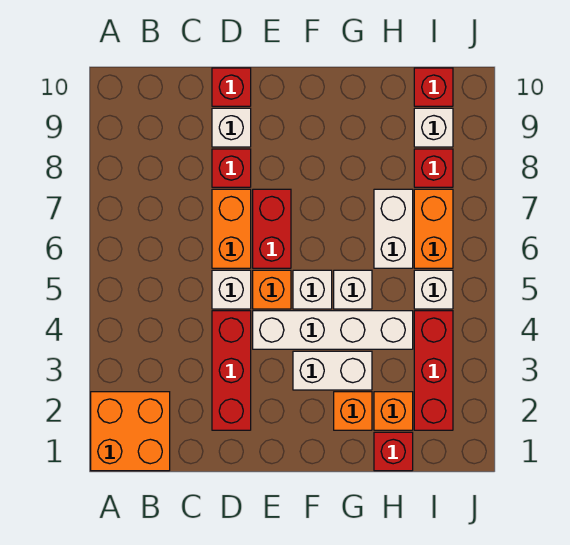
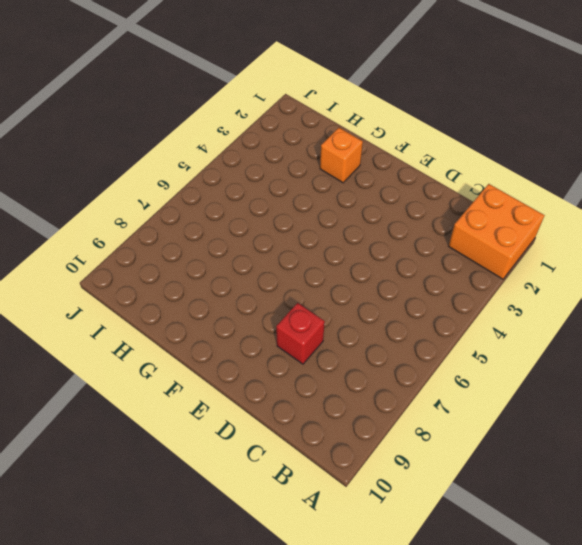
none -> red 1x3 brick [212,311,251,430]
none -> white 1x1 brick [212,270,251,309]
none -> orange 1x2 brick [212,189,251,268]

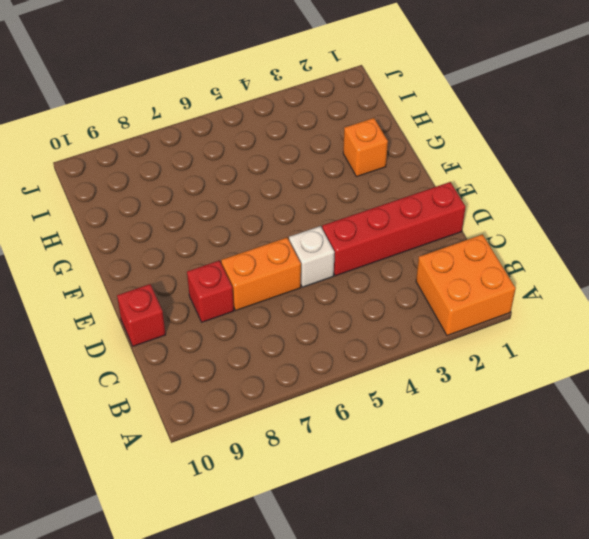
red 1x4 brick [322,182,466,276] -> red 1x3 brick [212,311,251,430]
none -> white 1x1 brick [212,108,251,147]
none -> white 1x4 brick [253,311,413,349]
none -> orange 1x1 brick [253,270,291,309]

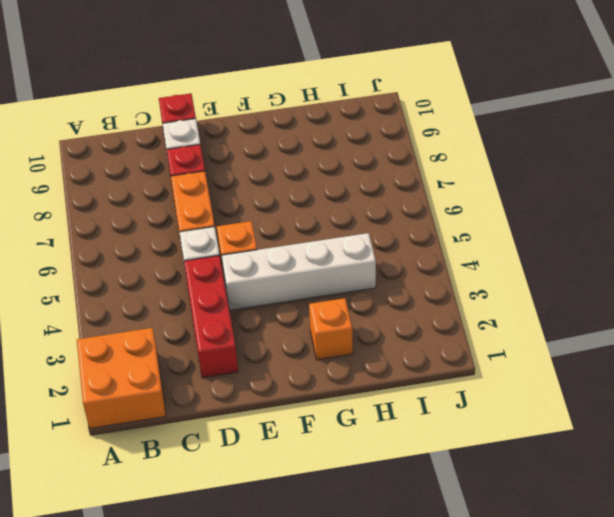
none -> red 1x2 brick [253,189,291,268]
none -> white 1x2 brick [293,351,372,390]
none -> white 1x1 brick [293,270,332,309]

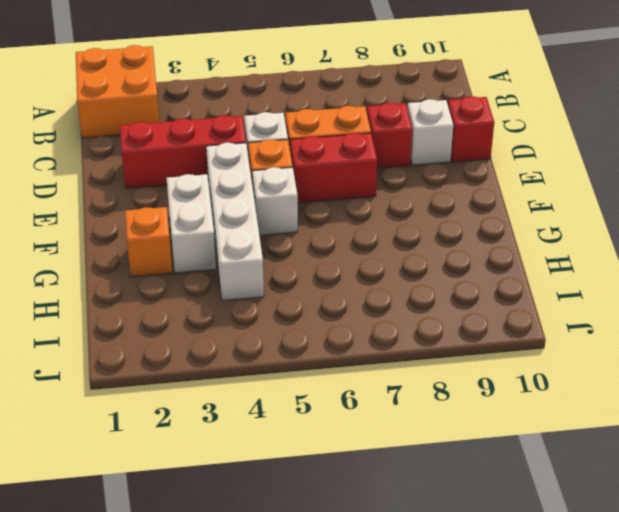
none -> white 1x1 brick [334,270,372,309]
none -> red 1x1 brick [374,432,413,471]
none -> orange 1x1 brick [374,392,413,430]

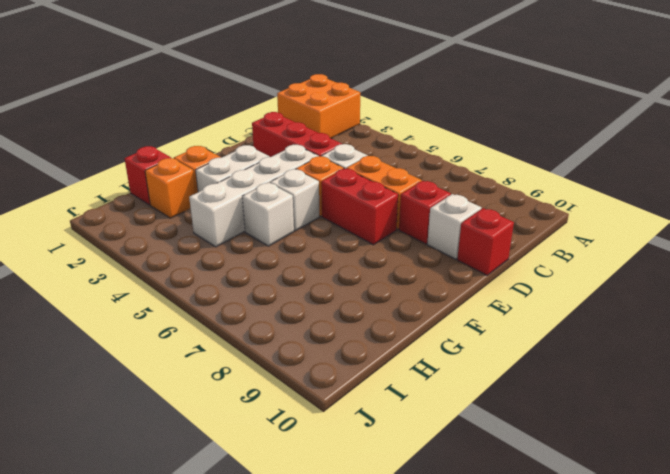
none -> white 1x2 brick [374,189,413,268]
none -> red 1x3 brick [414,311,453,430]
none -> white 1x1 brick [414,270,453,309]

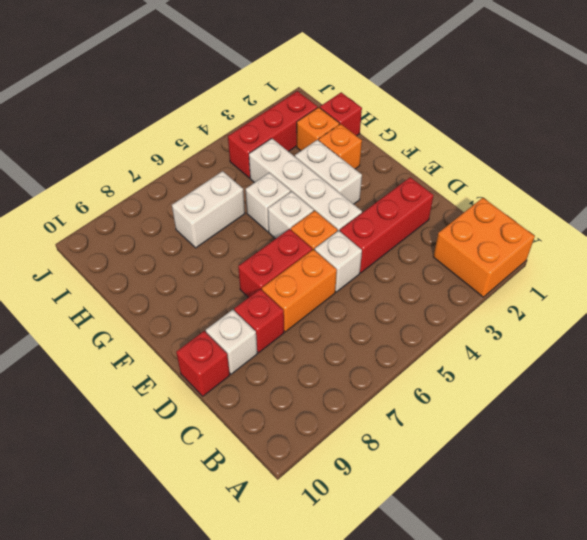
none -> white 1x1 brick [414,270,453,309]
none -> orange 1x2 brick [414,189,453,268]
none -> red 1x1 brick [414,149,453,187]

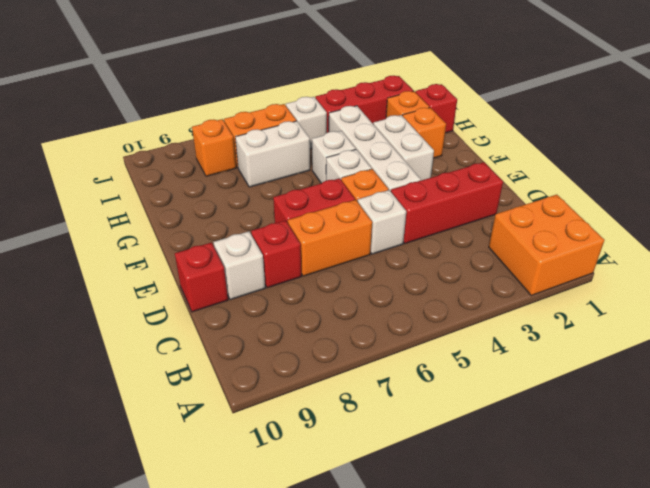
orange 1x1 brick [192,119,236,176] -> red 1x1 brick [414,149,453,187]
none -> white 1x1 brick [414,108,453,147]
none -> red 1x1 brick [414,68,453,106]

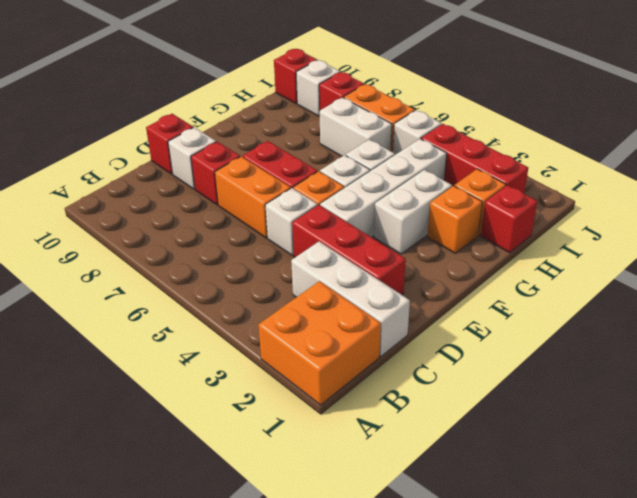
white 1x3 brick [291,241,410,356] -> none

